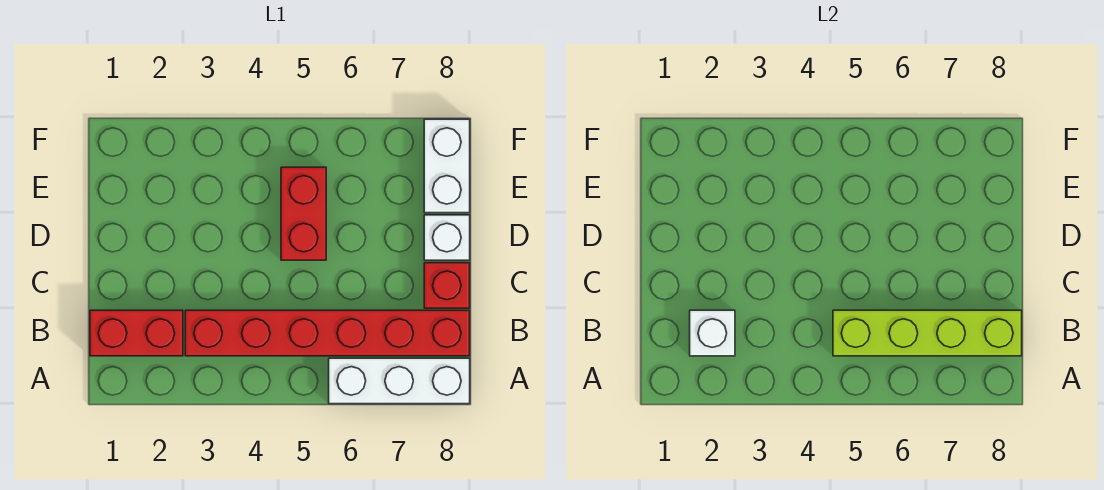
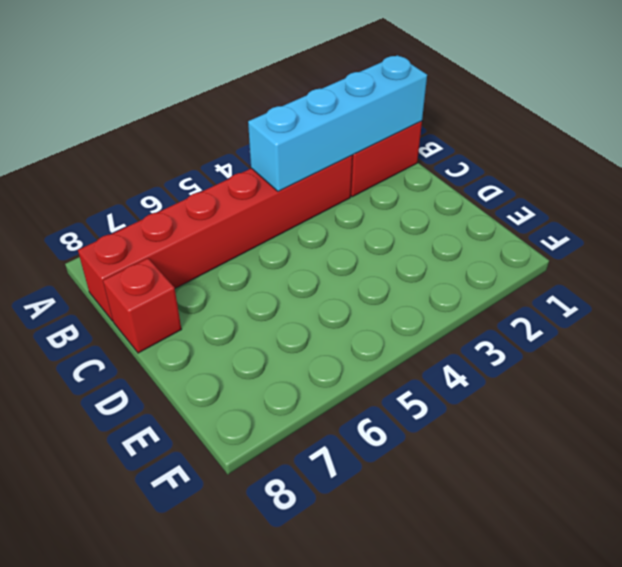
cyan 1x4 brick [248,55,427,192] -> white 1x1 brick [690,310,735,356]
none -> white 1x3 brick [329,358,470,404]
none -> red 1x2 brick [281,167,326,260]

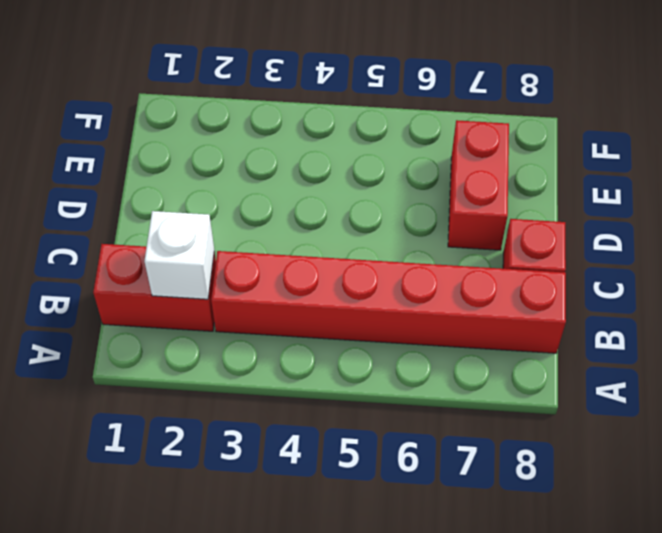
red 1x2 brick [448,120,509,250] -> red 1x2 brick moved to [281,167,326,260]
none -> white 1x3 brick [329,358,470,404]
none -> white 1x1 brick [424,215,470,260]

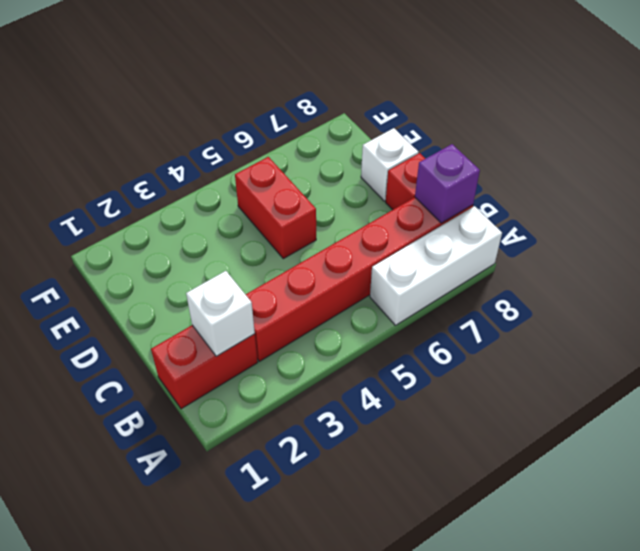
purple 1x1 brick [415,144,480,223] -> lime 1x4 brick [833,310,1022,356]
none -> white 1x2 brick [424,119,470,213]

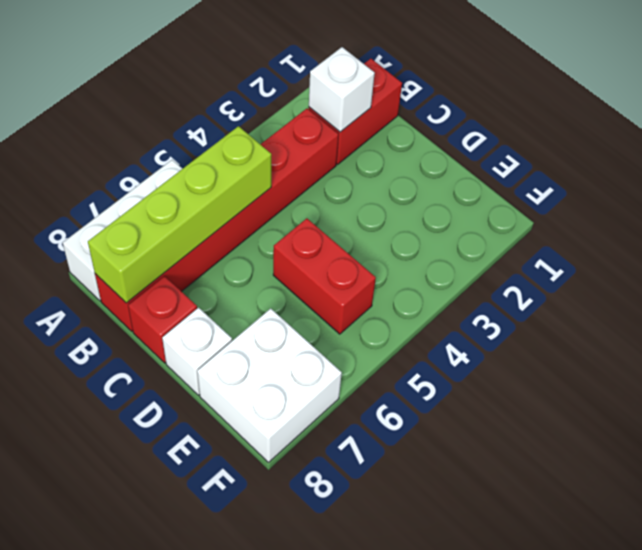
white 2x2 brick [197,309,342,462] -> white 1x2 brick [424,119,470,213]

